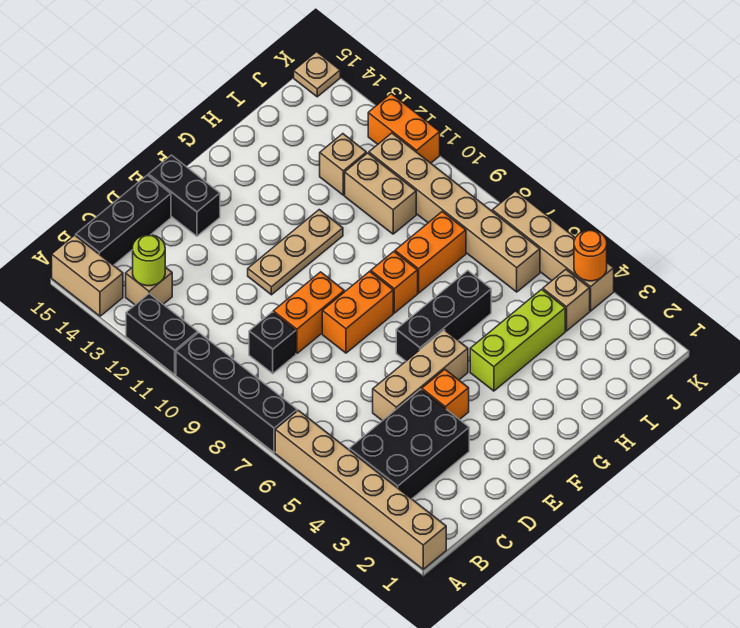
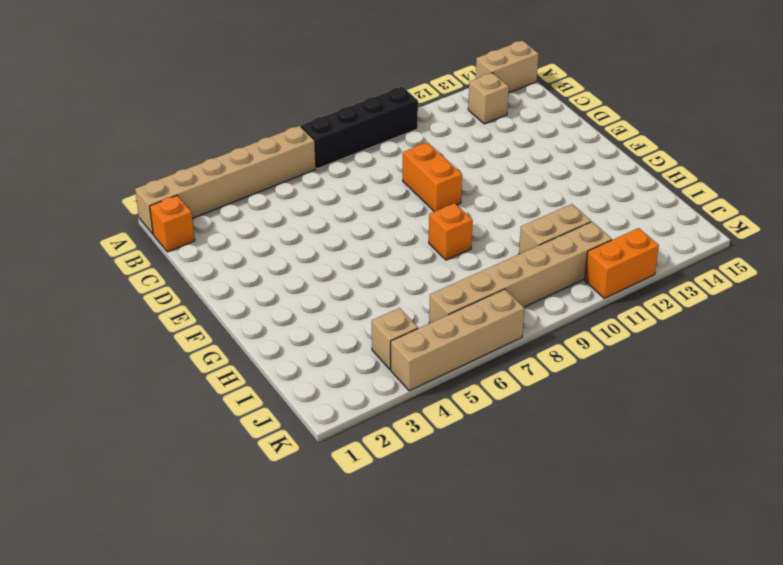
orange 1x1 brick [150,195,195,252] -> orange 1x1 brick moved to [422,370,469,420]
none -> black 1x2 brick [126,294,198,375]
none -> black 2x3 brick [349,389,469,499]
none -> black 1x3 brick [76,175,171,265]

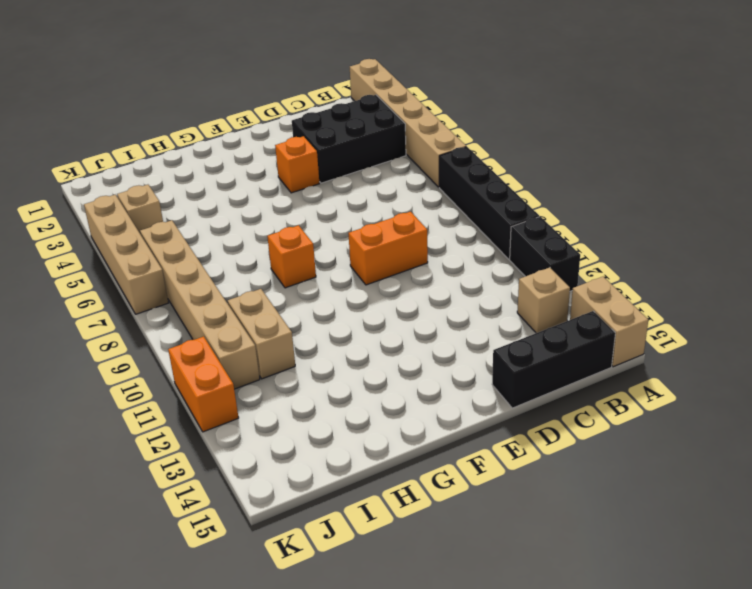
none -> black 1x1 brick [249,312,296,374]
none -> tan 1x3 brick [373,330,468,421]
none -> orange 1x2 brick [322,271,393,353]

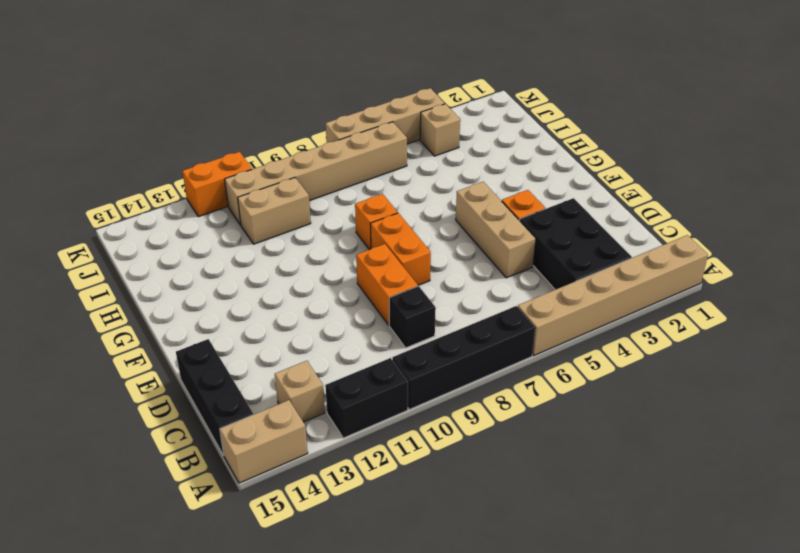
none -> tan 1x3 plate [248,210,343,295]
none -> black 1x2 brick [148,155,220,236]
none -> black 1x3 brick [396,270,491,361]

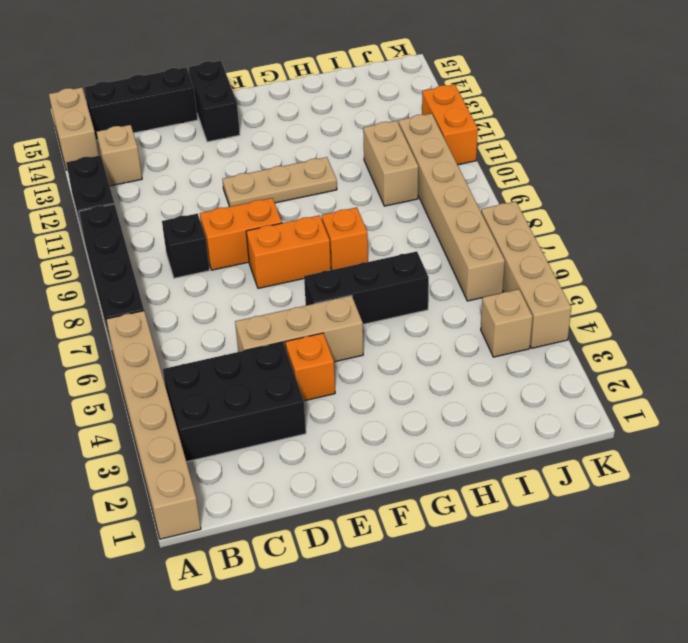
none -> lime 1x3 brick [470,289,565,391]
none -> orange 1x2 brick [395,211,466,293]
none -> tan 1x1 brick [320,134,366,195]

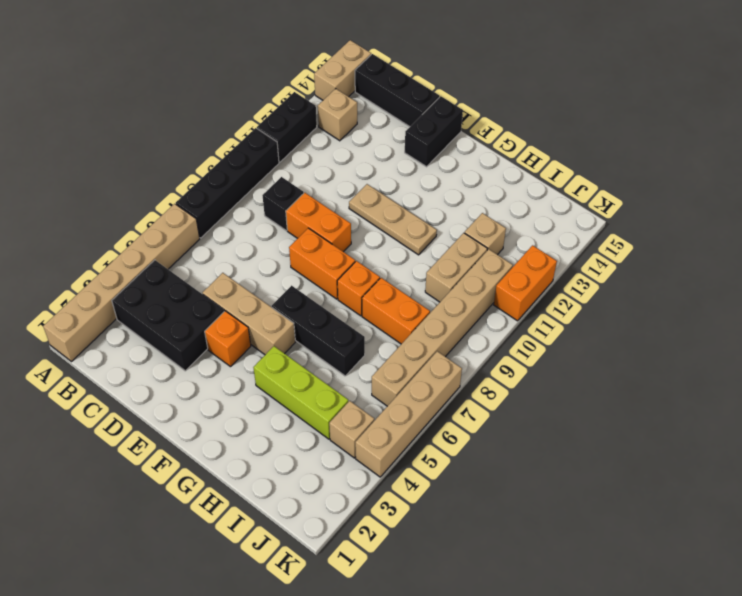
none -> tan 1x1 plate [294,52,340,97]
none -> lime 1x1 round brick [133,235,165,286]
none -> orange 1x1 round brick [574,230,607,281]

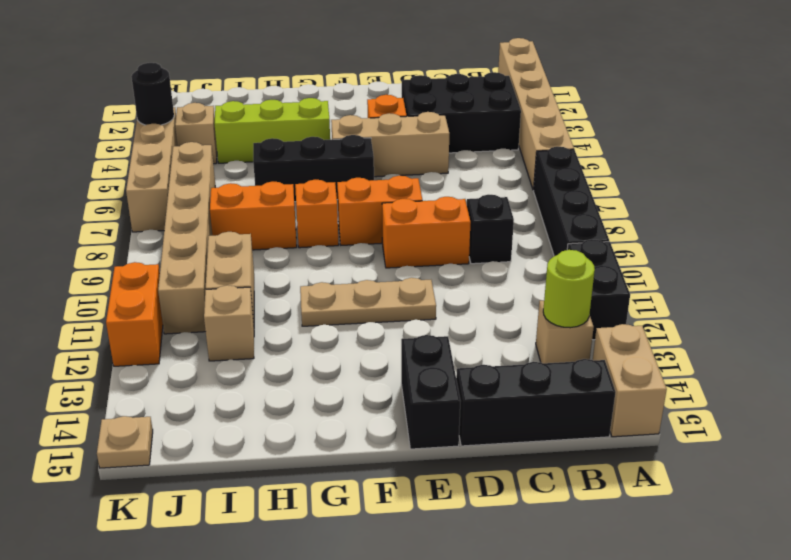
black 1x1 round brick [131,63,174,125] -> orange 1x1 round brick [574,230,607,281]

